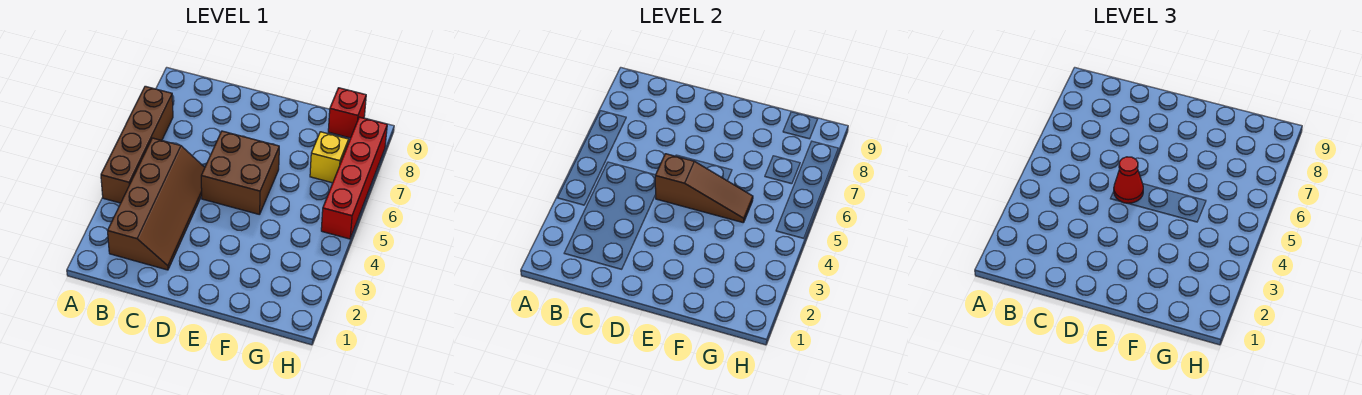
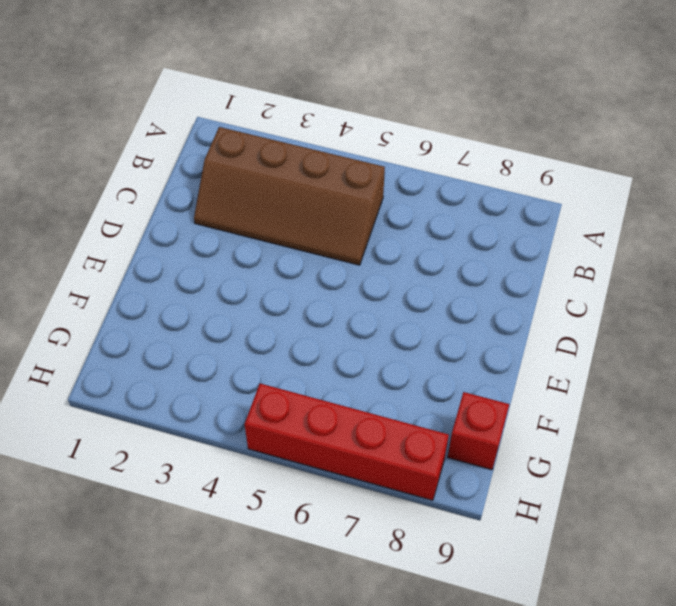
none -> brown 1x4 brick [101,86,173,203]
none -> brown 2x2 brick [201,131,279,215]

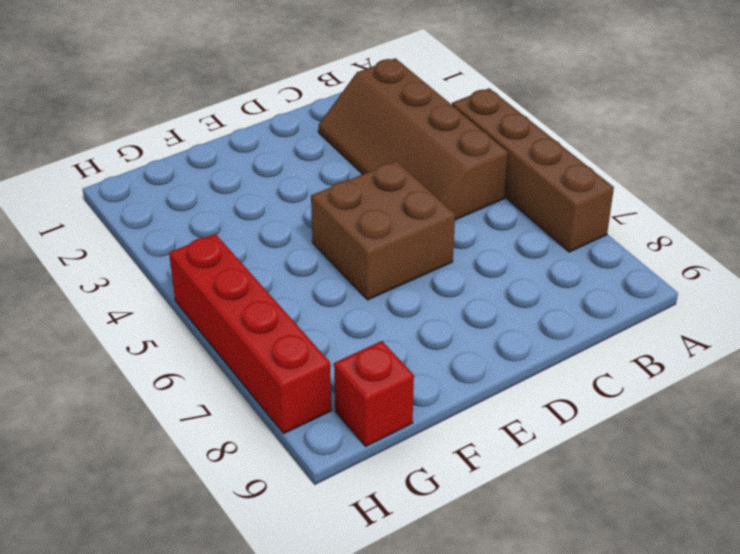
none -> yellow 1x1 brick [310,132,349,183]
none -> brown 1x3 slope [655,154,753,223]

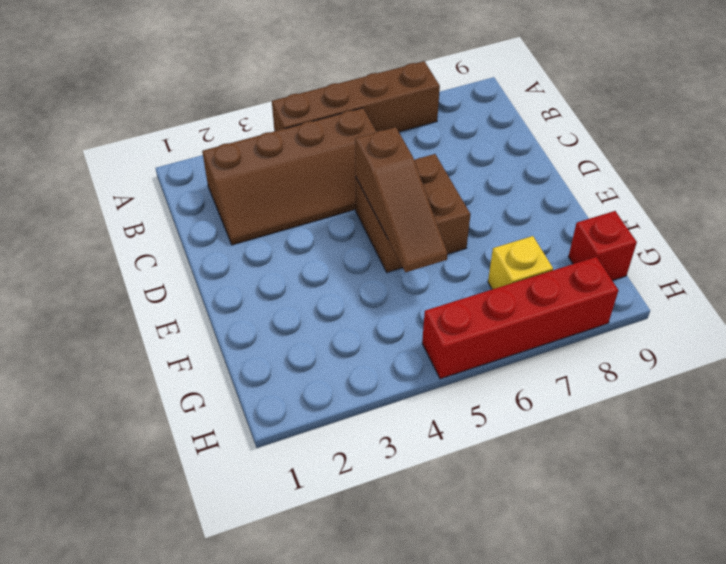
none -> red 1x1 cone [1114,157,1143,203]

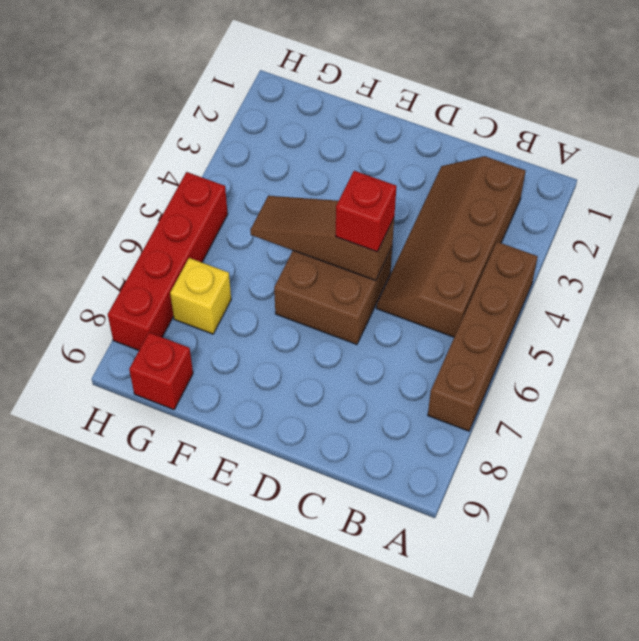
red 1x1 brick [336,171,397,252] -> red 1x1 cone [1114,157,1143,203]

